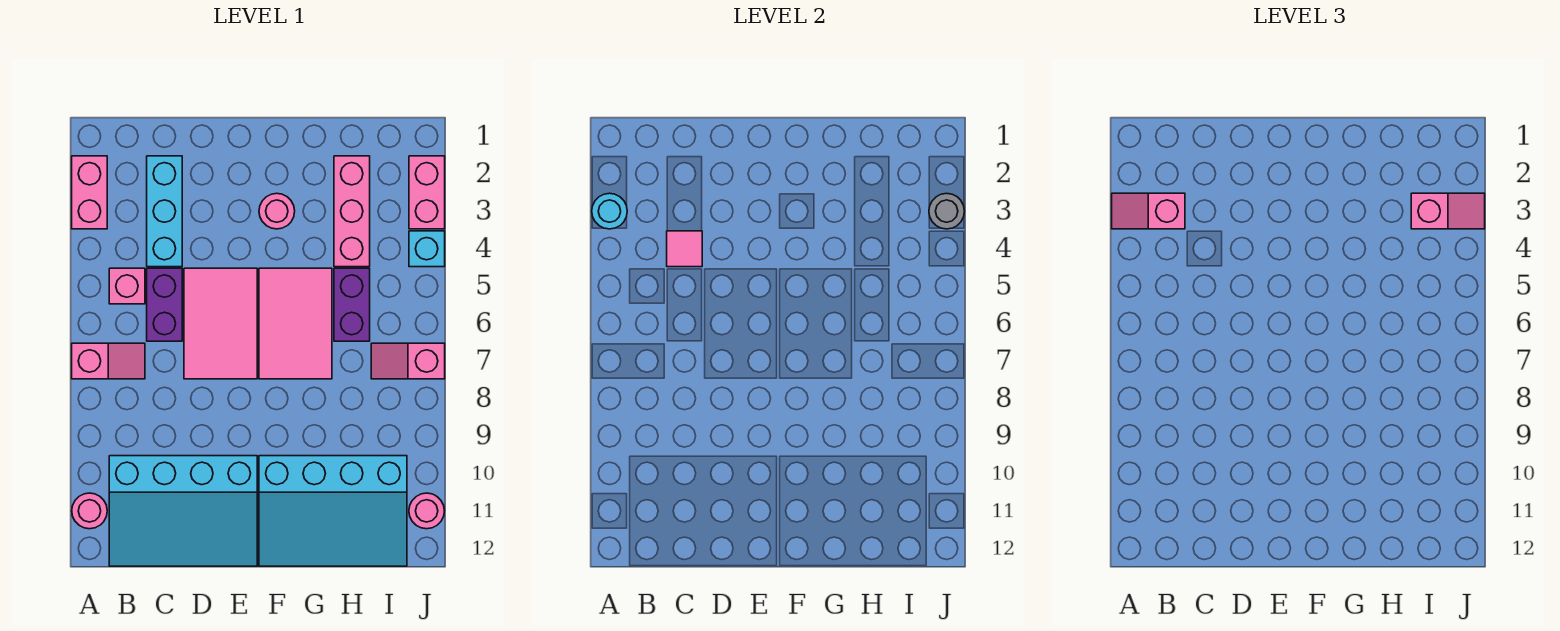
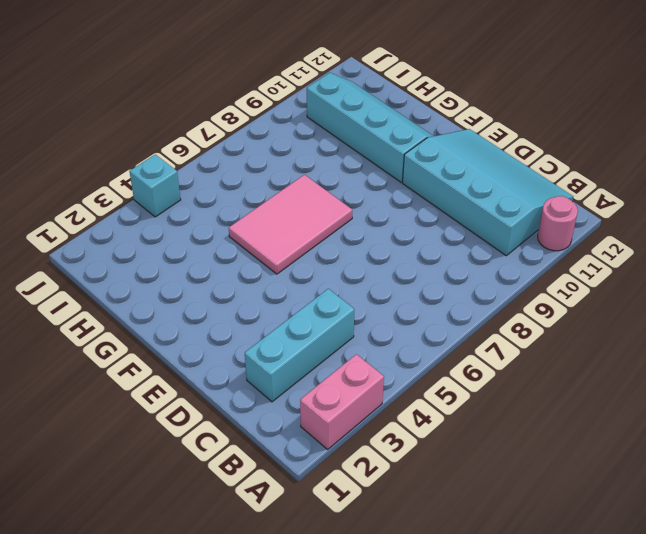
cyan 2x4 slope [307,73,433,182] -> cyan 3x4 slope [259,456,407,566]
none -> pink 1x2 slope [72,343,145,379]
none -> pink 1x1 brick [109,268,145,304]
none -> purple 1x2 brick [147,268,182,341]

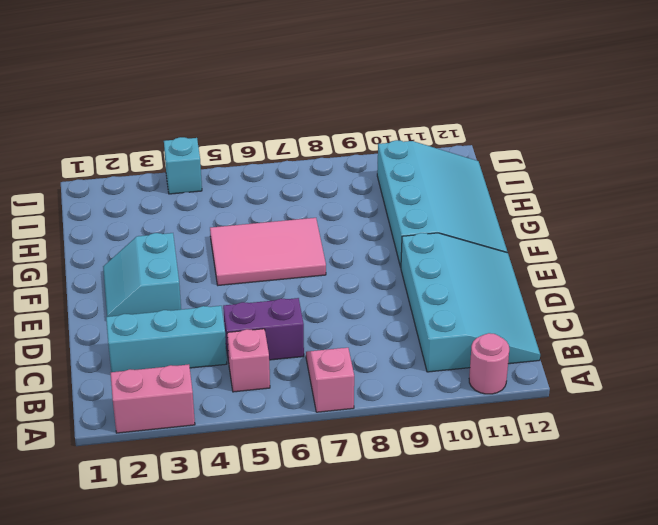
cyan 2x2 slope [103,233,181,317] -> pink 1x1 round brick [259,193,295,229]
none -> pink 2x3 tile [184,268,257,379]
none -> pink 1x3 brick [334,156,370,267]
none -> purple 1x2 brick [334,268,370,341]

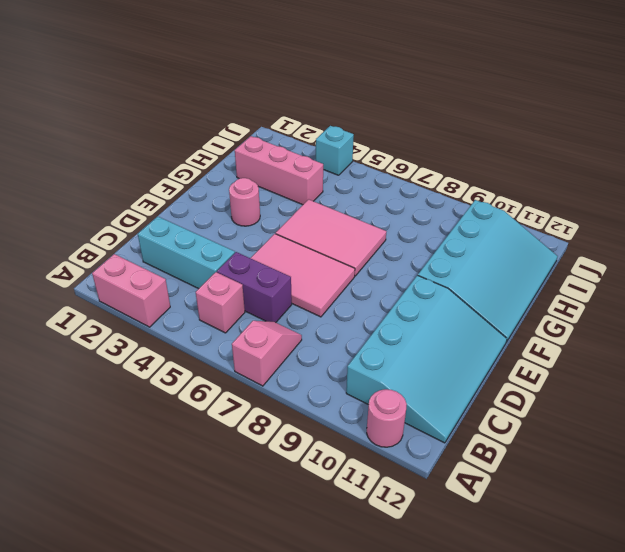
none -> purple 1x2 brick [334,268,370,341]
none -> pink 1x2 slope [371,343,445,379]
none -> pink 1x2 brick [409,156,445,229]

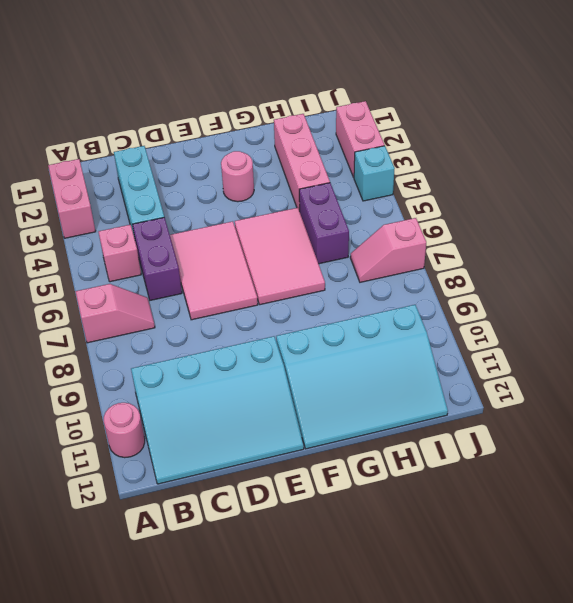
none -> pink 1x1 round brick [409,493,444,529]
none -> cyan 1x1 round brick [592,193,627,229]
none -> pink 1x1 tile [667,231,702,267]

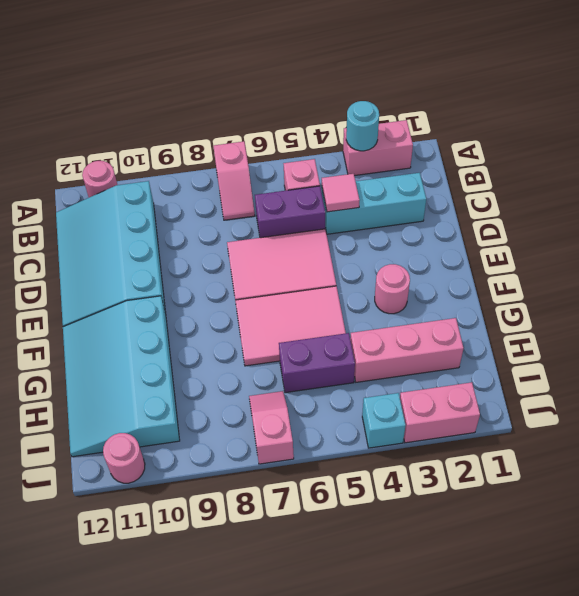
none -> grey 1x1 round brick [929,193,964,229]
none -> pink 1x2 slope [1112,193,1185,229]
none -> pink 1x2 slope [1411,193,1485,229]

